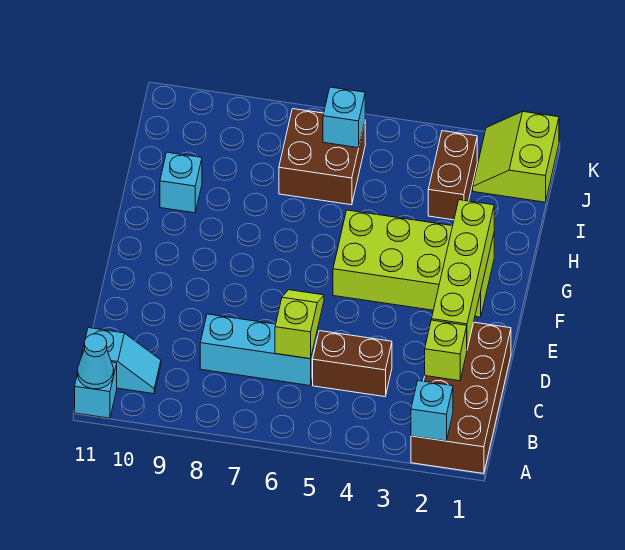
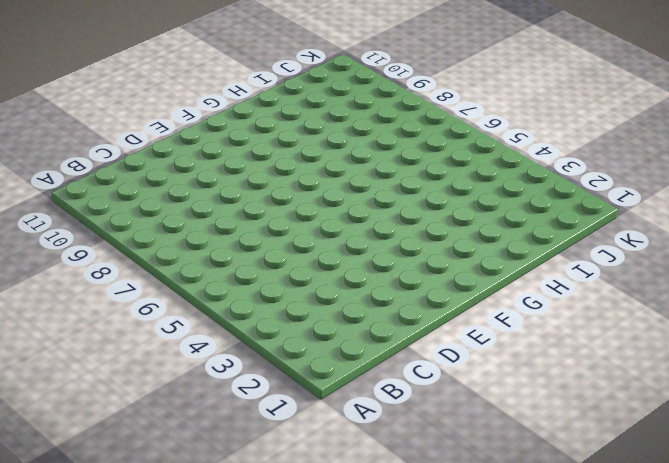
none -> brown 2x4 brick [411,322,511,474]
none -> cyan 1x1 brick [75,362,117,418]
none -> cyan 1x2 slope [82,328,161,394]

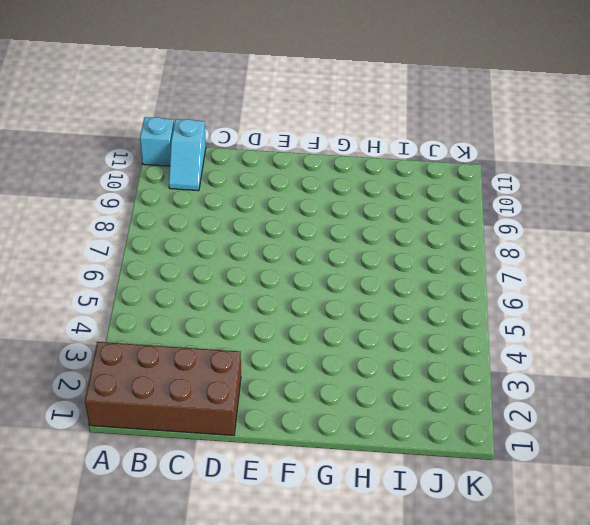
none -> brown 1x2 brick [313,331,392,397]
none -> cyan 1x3 brick [200,314,317,386]
none -> lime 2x4 brick [333,210,494,317]

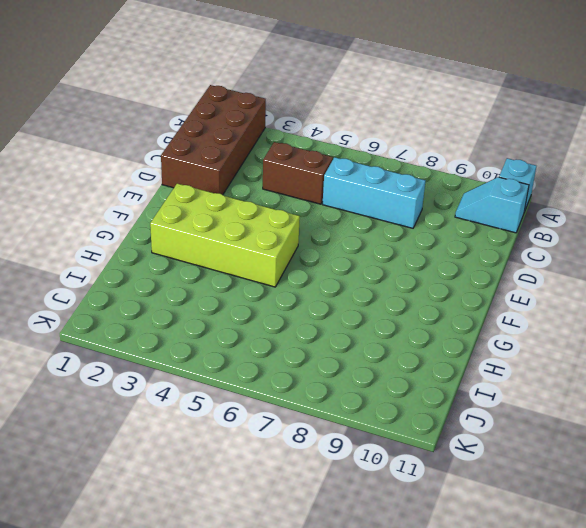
none -> cyan 1x1 brick [160,152,202,213]
none -> brown 1x2 brick [428,131,477,220]
none -> brown 2x2 brick [279,109,365,205]

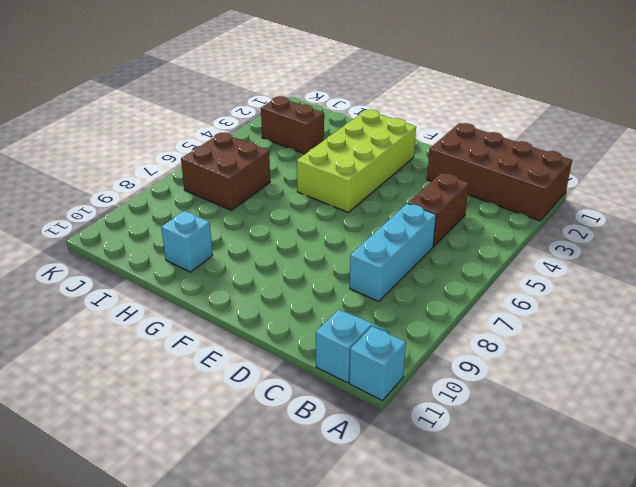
none -> lime 2x2 slope [473,111,559,202]
none -> cyan 1x1 brick [411,381,453,441]
none -> cyan 1x1 cone [78,334,114,389]

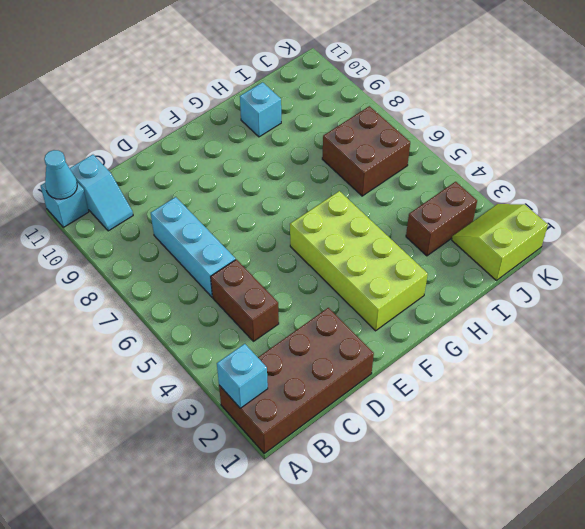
none -> lime 1x1 brick [425,320,467,381]
none -> lime 1x2 slope [275,290,324,359]
none -> lime 1x4 brick [432,200,494,349]

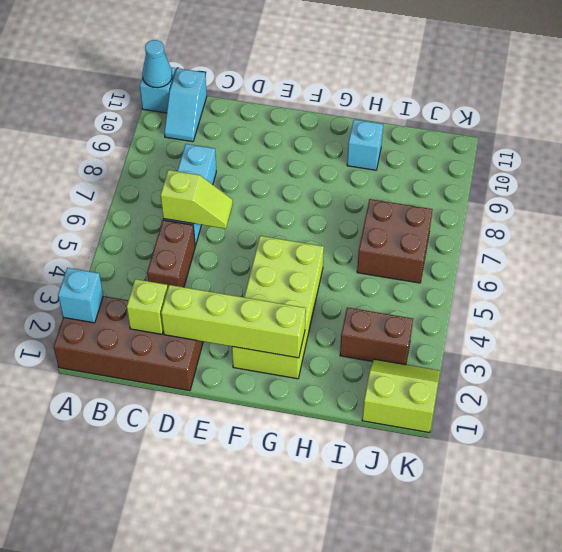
none -> cyan 1x1 brick [323,87,365,148]

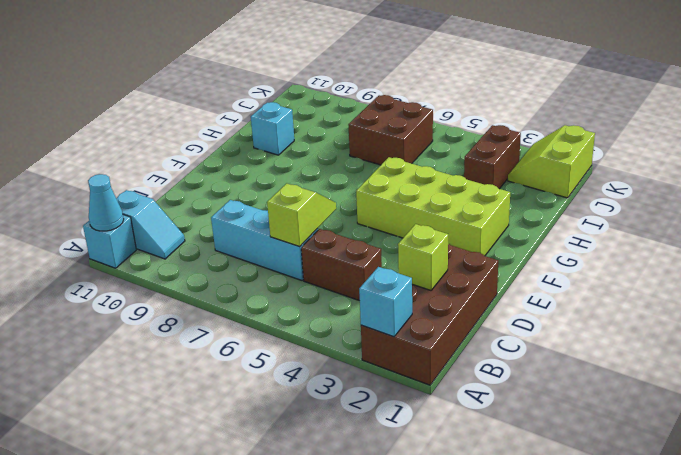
none -> lime 1x4 brick [432,200,494,349]
none -> cyan 1x1 brick [323,87,365,148]

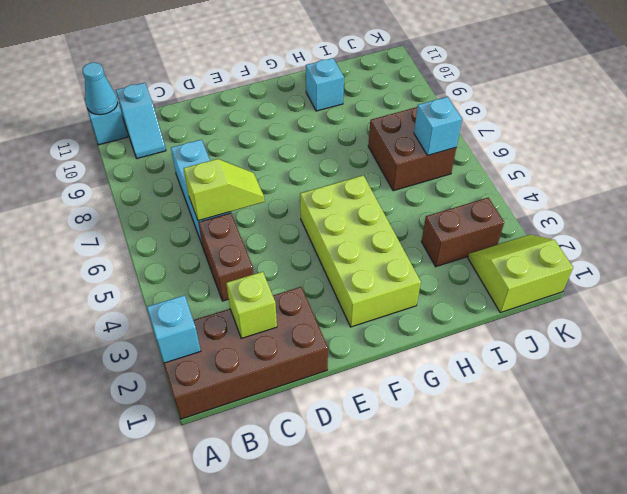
none -> lime 1x4 brick [432,200,494,349]

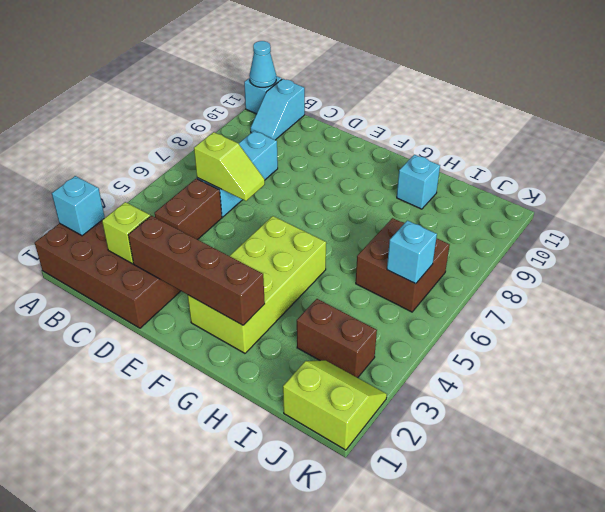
brown 1x4 brick [128,216,265,325] -> lime 1x4 brick [432,200,494,349]

